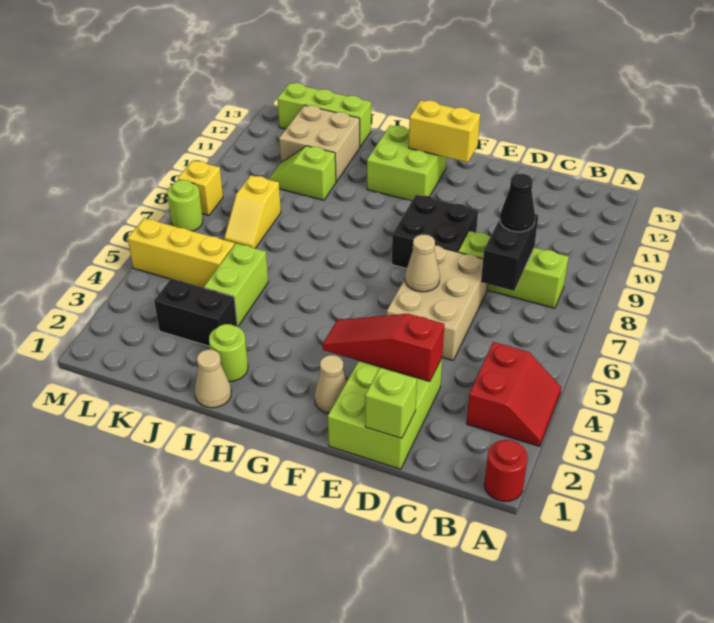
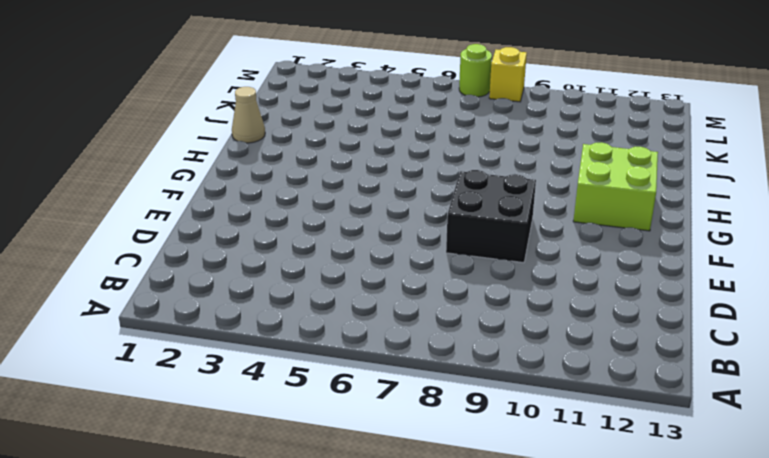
none -> red 1x1 round brick [484,440,528,502]
none -> red 2x2 slope [467,342,561,446]
none -> lime 1x3 brick [458,231,568,308]

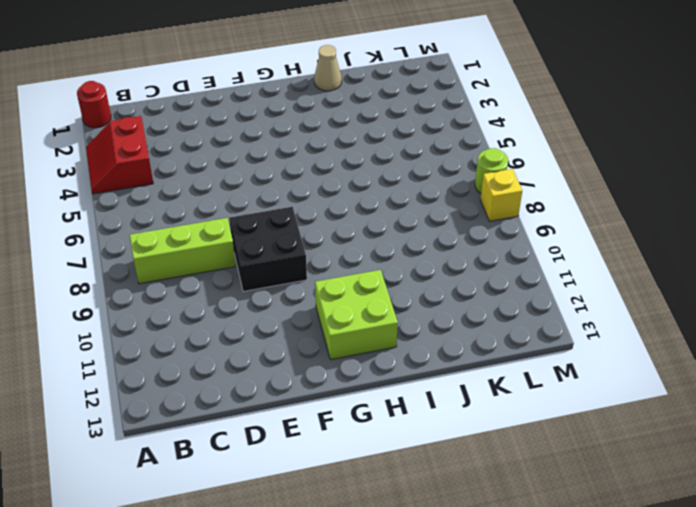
none -> lime 2x3 brick [328,358,442,469]
none -> tan 2x3 brick [387,246,488,360]
none -> tan 1x1 cone [314,355,347,413]

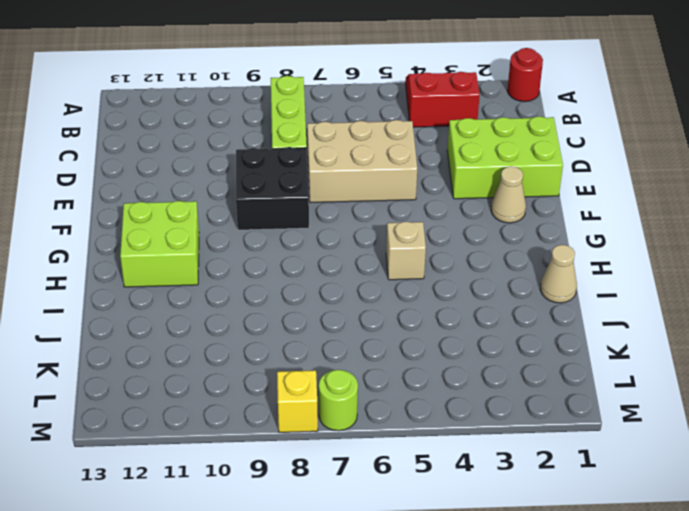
tan 1x1 brick [386,222,426,280] -> none
none -> lime 1x1 round brick [209,324,248,381]
none -> black 1x2 brick [154,279,238,346]
none -> lime 1x2 brick [204,243,268,326]

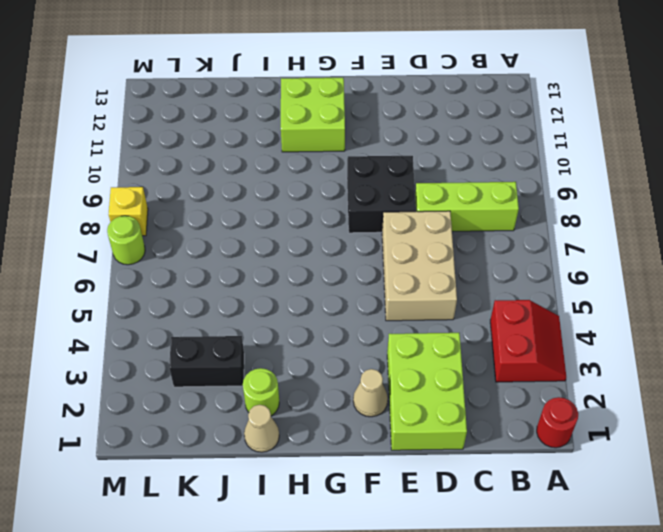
none -> lime 1x2 brick [204,243,268,326]
none -> lime 1x2 slope [268,146,336,200]
none -> tan 2x2 brick [279,105,360,182]

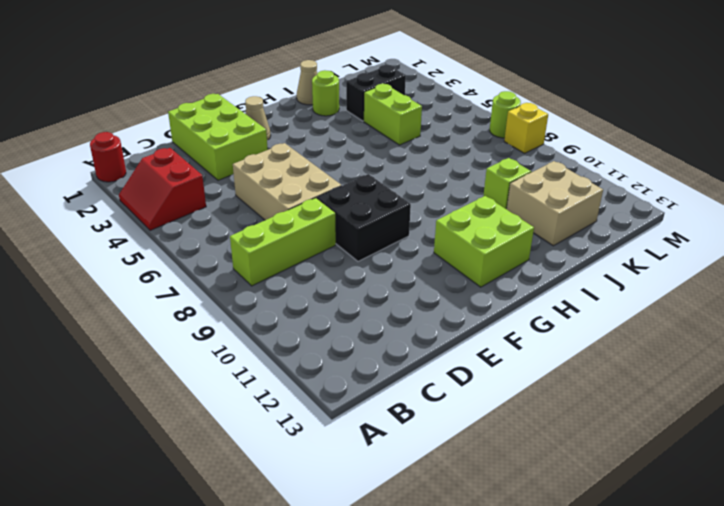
none -> lime 1x3 brick [277,83,371,147]
none -> yellow 1x3 brick [128,218,235,288]
none -> yellow 1x2 slope [224,175,281,248]

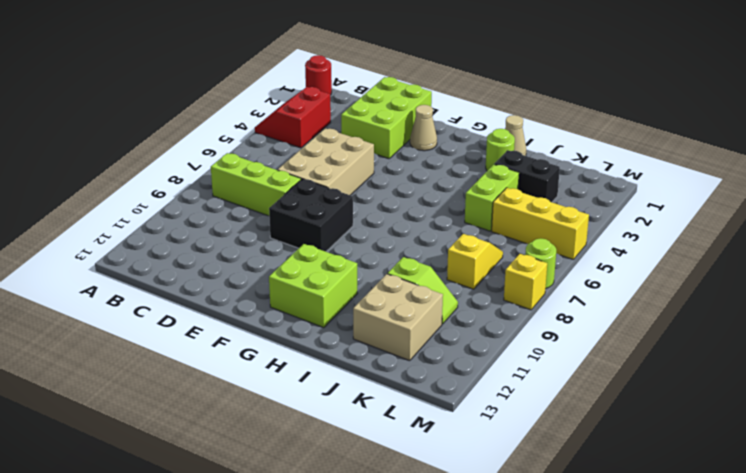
none -> lime 1x3 brick [277,83,371,147]
none -> black 1x2 brick [481,214,539,291]
none -> lime 1x1 brick [365,368,417,438]

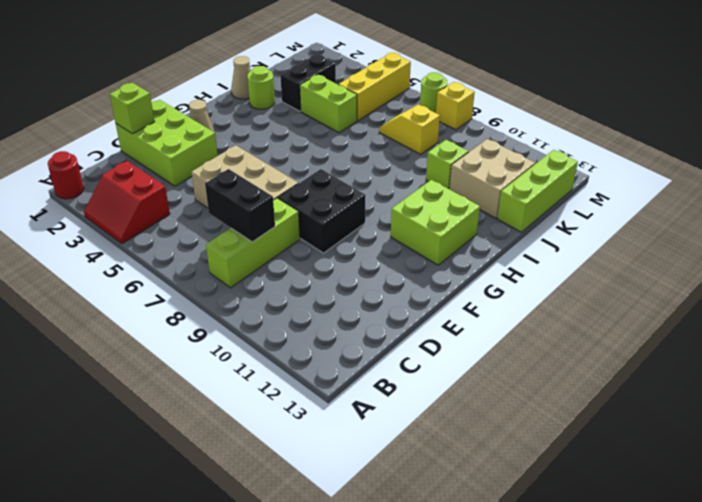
none -> red 1x3 slope [323,314,444,382]
none -> tan 1x1 cone [405,234,440,292]
none -> yellow 1x2 brick [409,100,480,162]

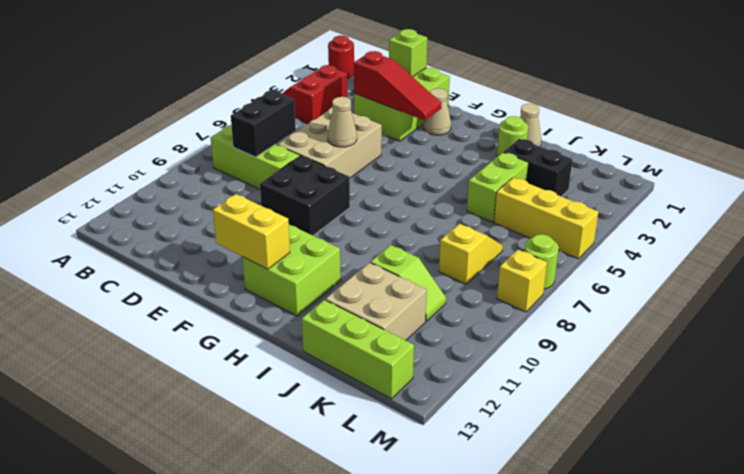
none -> black 1x1 cone [500,174,535,232]

